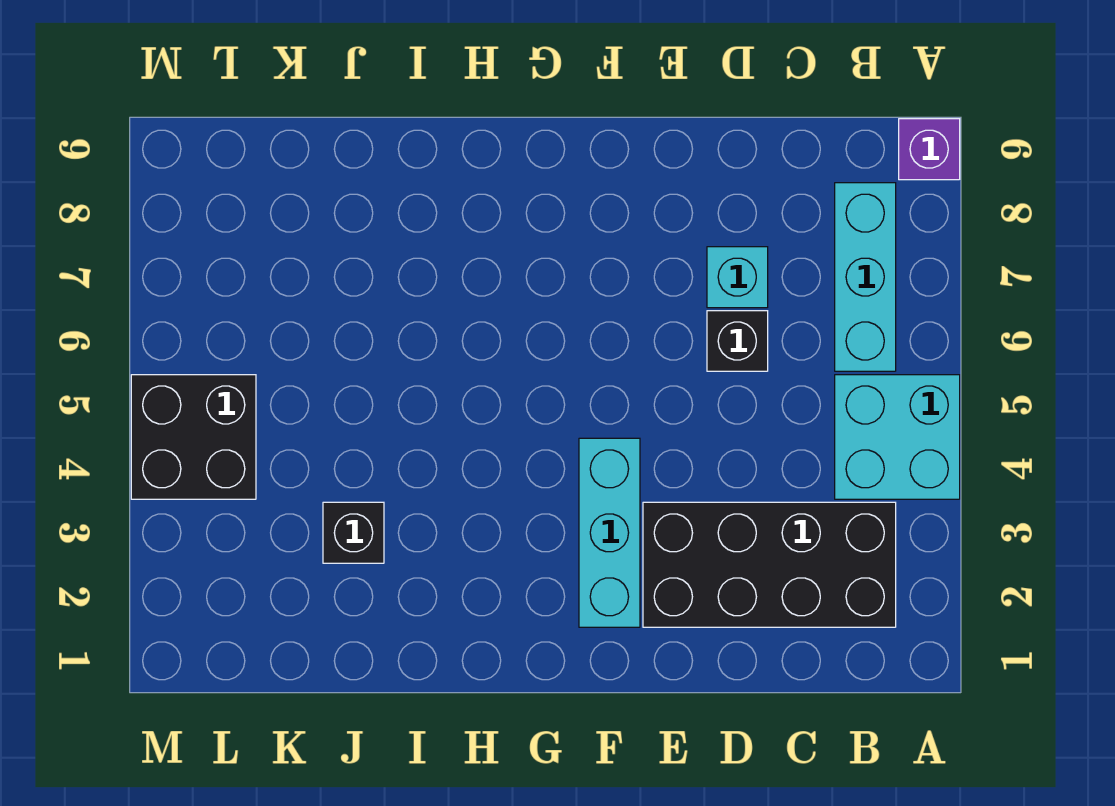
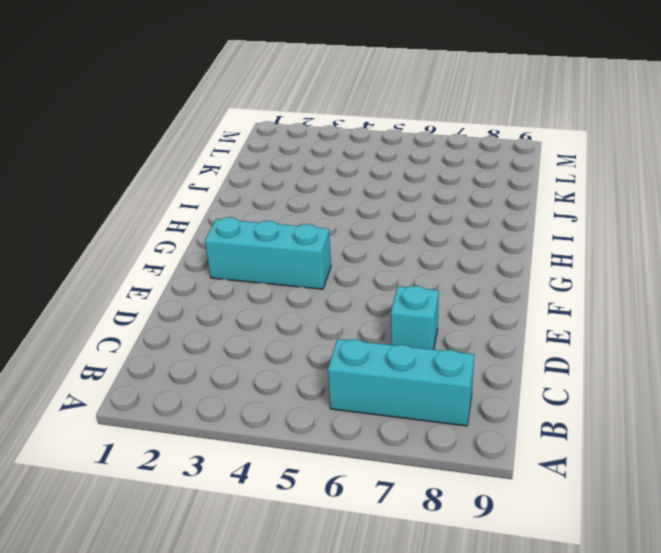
none -> cyan 2x2 brick [835,375,960,499]
none -> purple 1x1 brick [899,119,960,180]

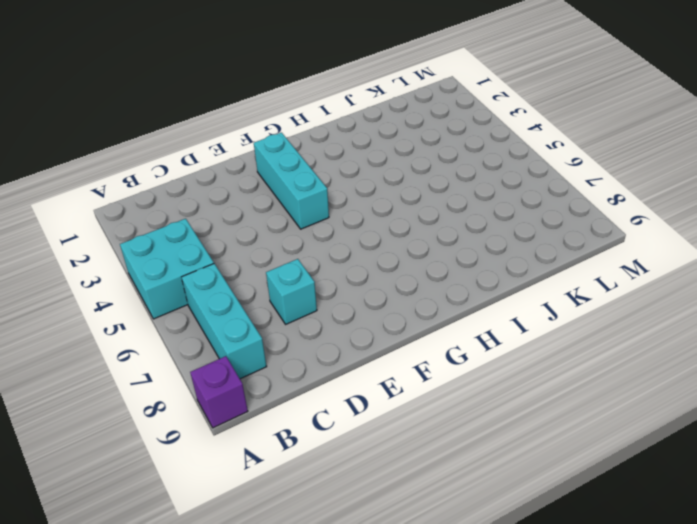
none -> black 2x4 brick [643,502,896,627]
none -> black 1x1 brick [707,311,768,371]

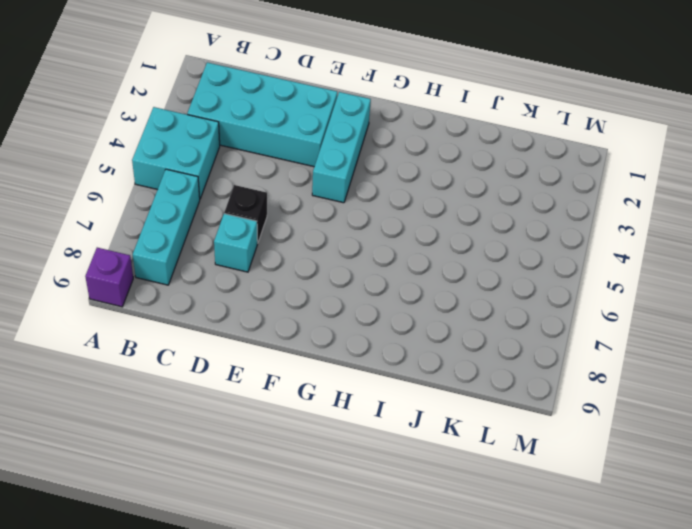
cyan 2x4 brick [187,62,337,167] -> black 2x4 brick [643,502,896,627]
none -> black 1x1 brick [323,502,384,563]
none -> black 2x2 brick [131,375,256,499]

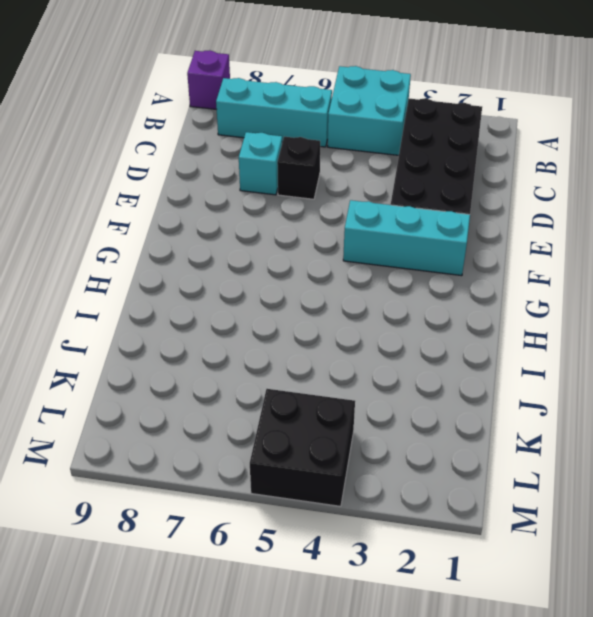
none -> black 1x1 brick [323,502,384,563]

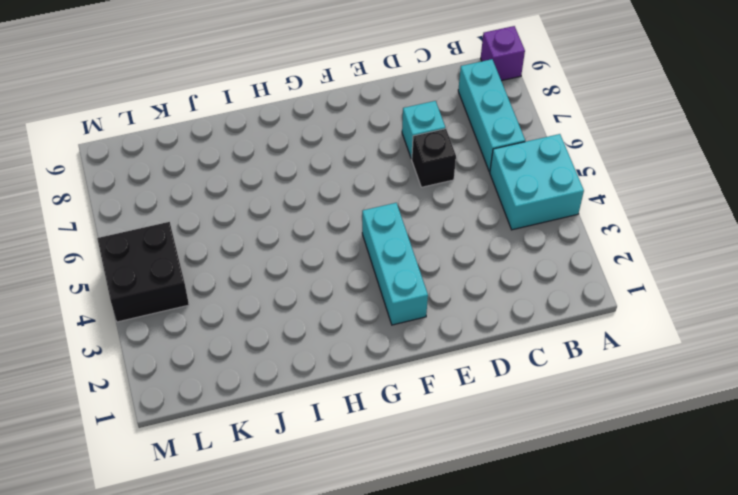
none -> black 2x4 brick [643,502,896,627]
none -> black 1x1 brick [323,502,384,563]

